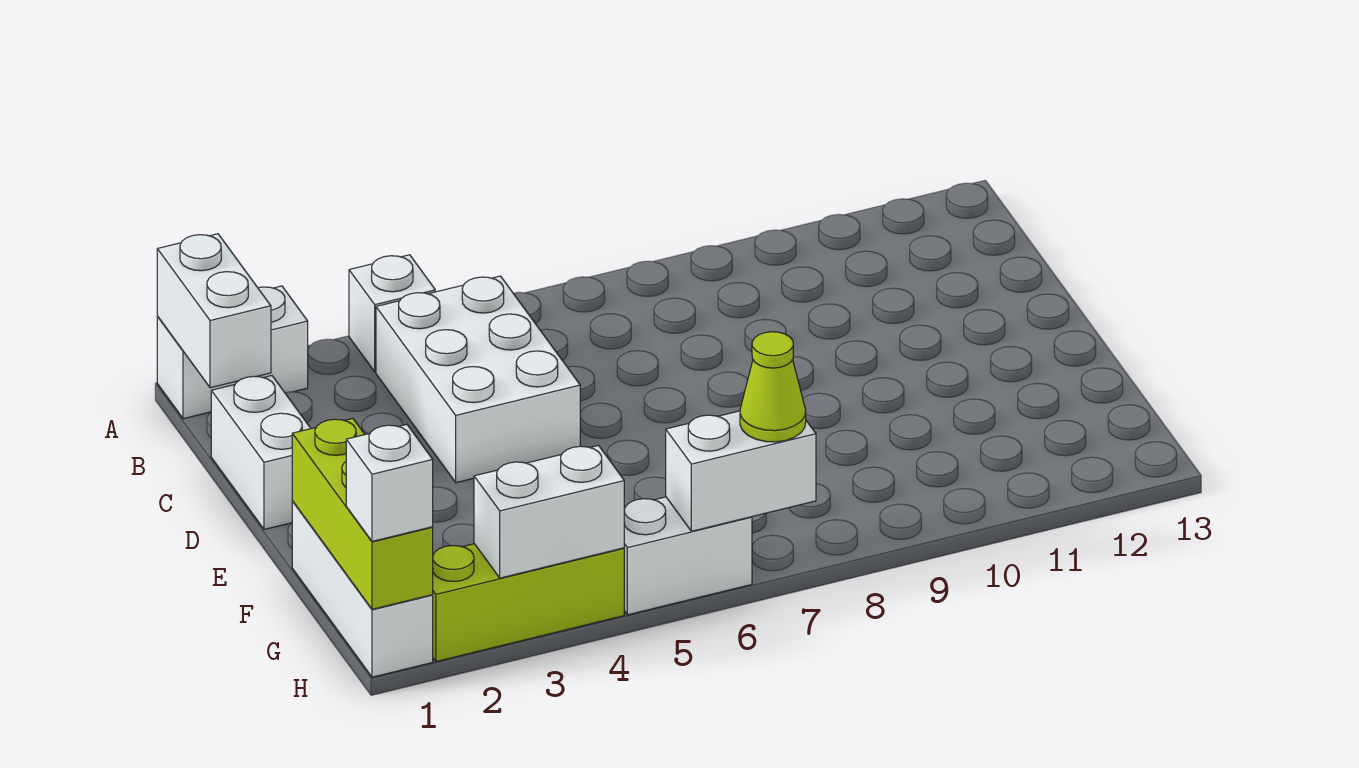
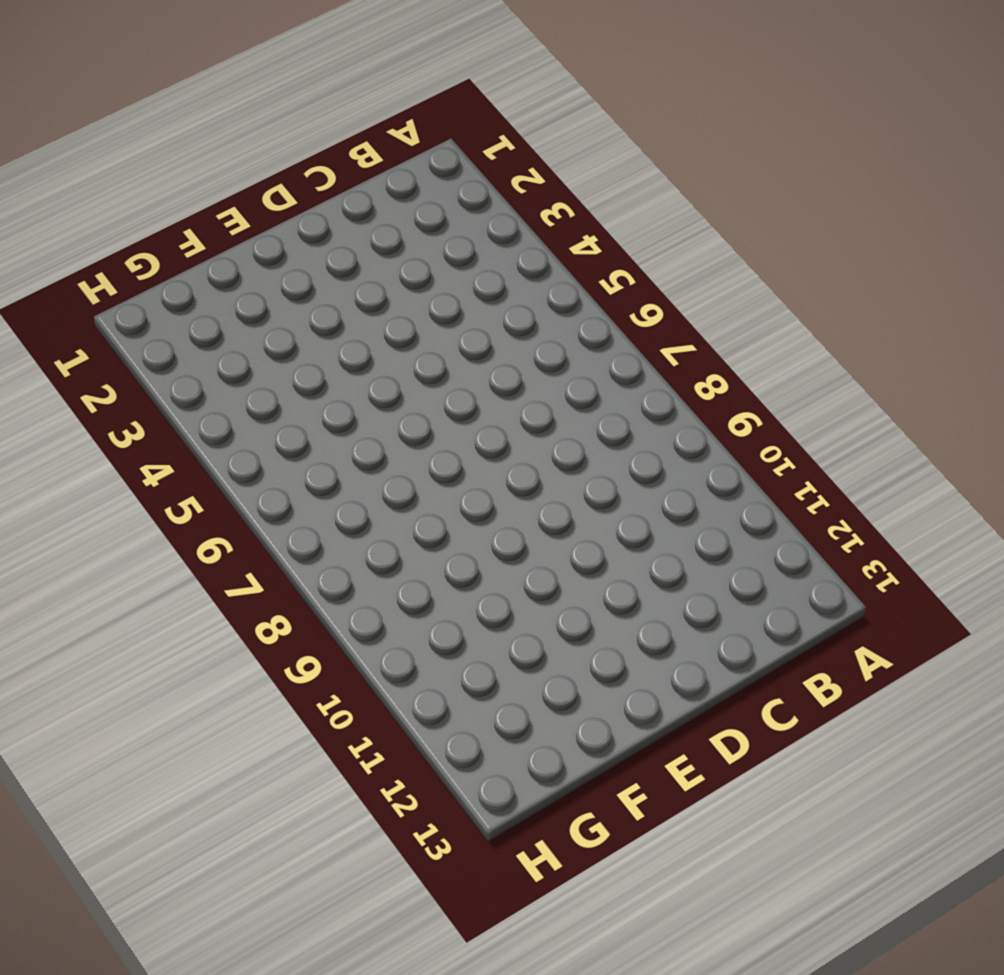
none -> white 1x2 brick [157,286,308,419]
none -> white 1x1 brick [349,255,435,372]
none -> white 2x3 brick [376,276,580,483]

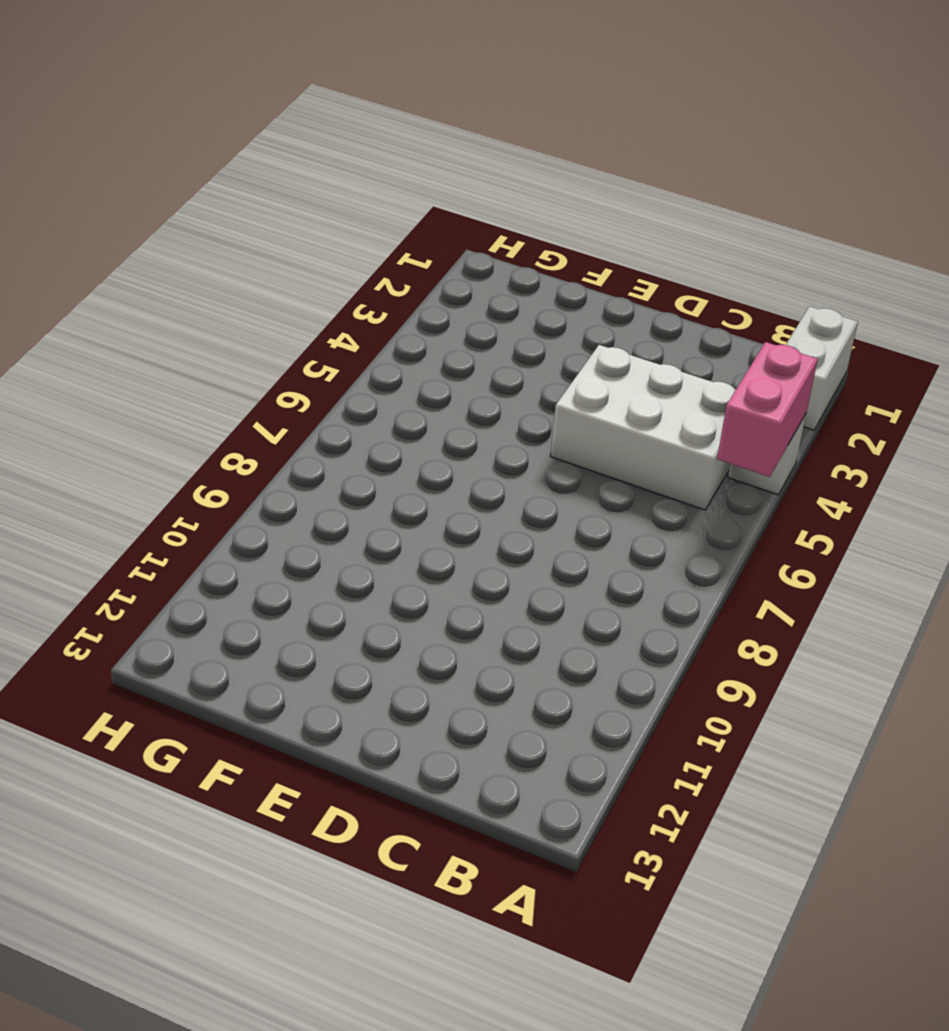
pink 1x2 brick [717,342,818,477] -> none
none -> white 1x2 brick [211,376,311,529]
none -> white 1x3 brick [292,501,433,677]
none -> lime 1x3 brick [433,544,624,662]

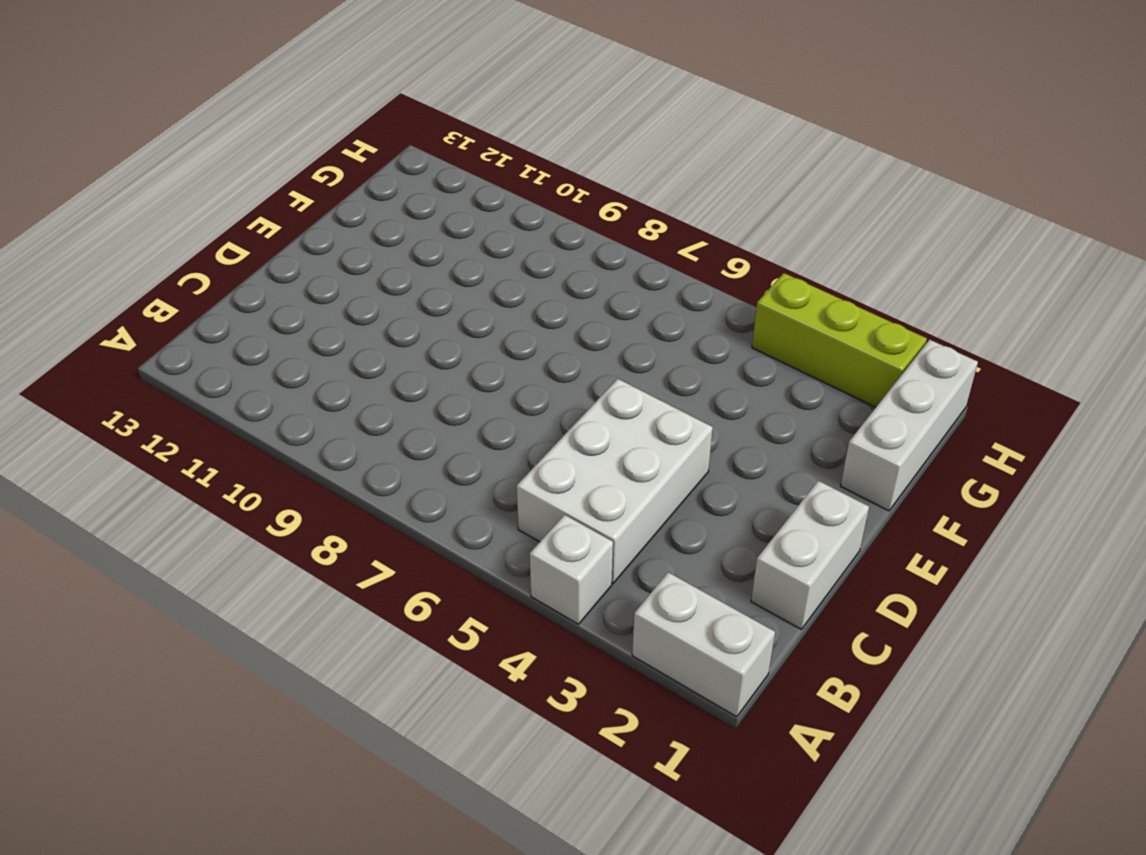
none -> white 1x2 brick [624,497,752,615]
none -> white 1x2 brick [157,234,271,388]
none -> lime 1x3 brick [292,418,433,609]

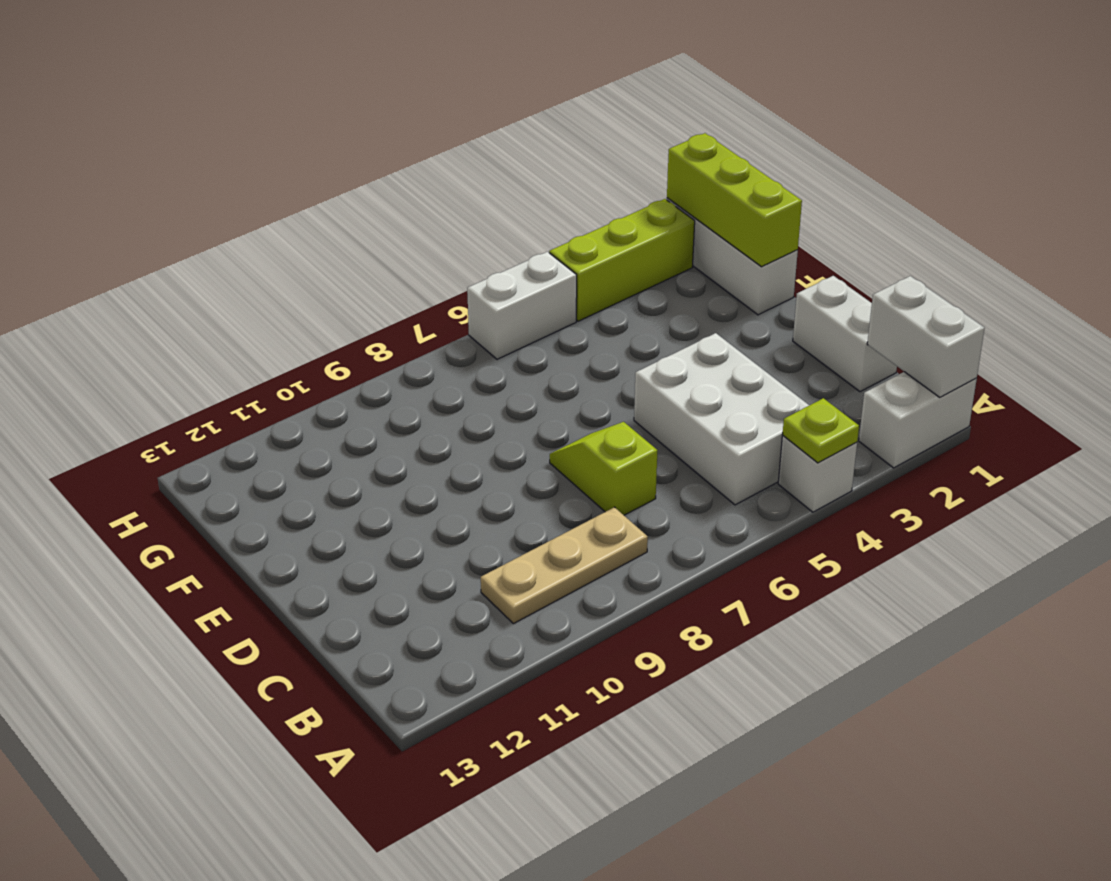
lime 1x1 plate [782,398,859,463] -> none
tan 1x3 plate [481,507,648,624] -> none
lime 1x2 slope [550,422,658,515] -> none
none -> white 1x2 brick [474,446,624,578]
none -> white 1x2 brick [666,411,816,531]
none -> white 1x1 brick [346,424,433,541]

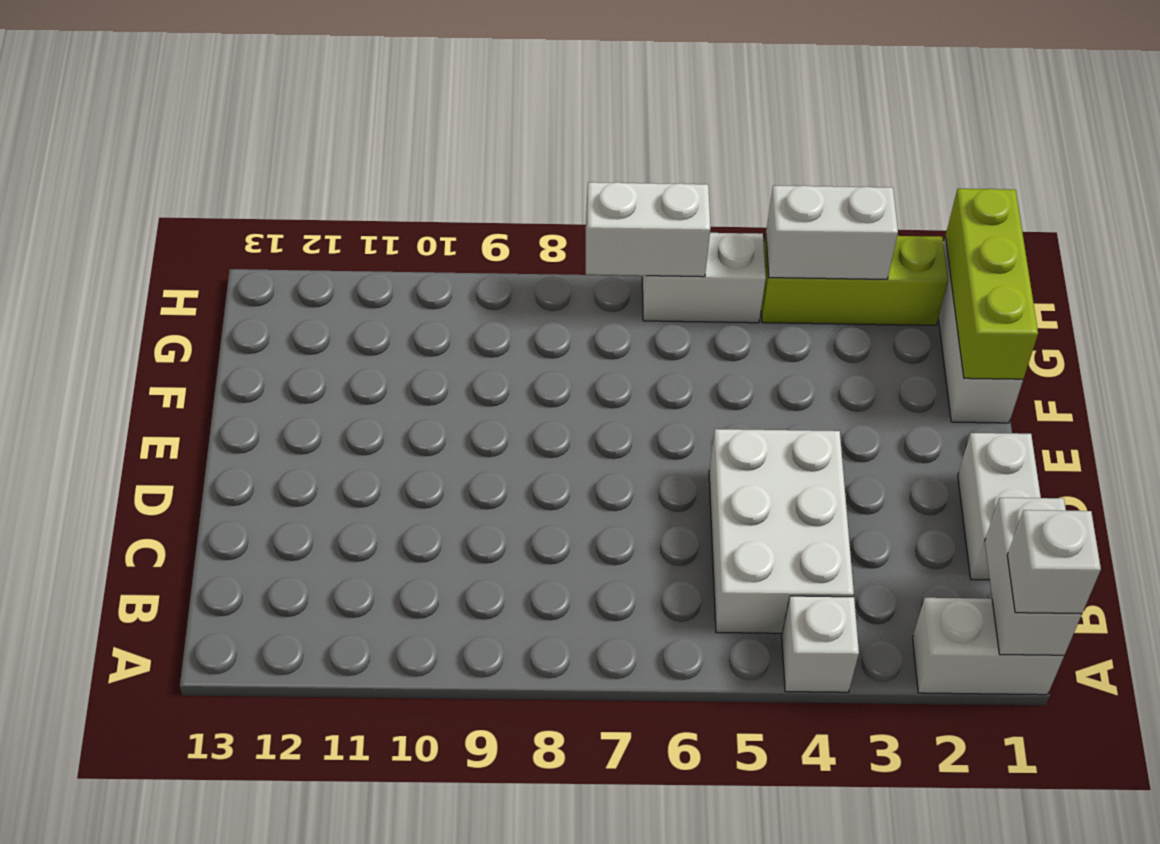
white 1x1 brick [1007,510,1101,614] -> white 1x1 brick moved to [346,424,433,541]
none -> lime 1x1 cone [740,332,806,442]

